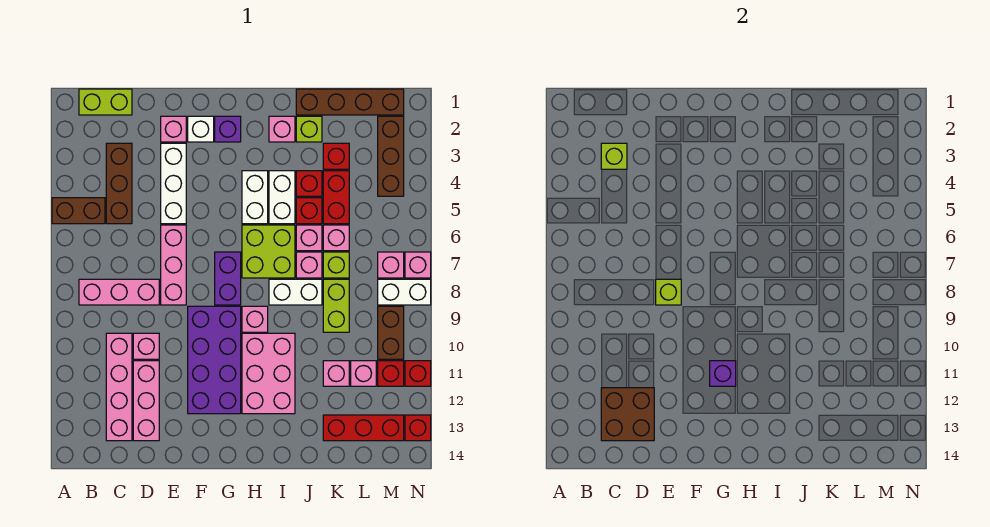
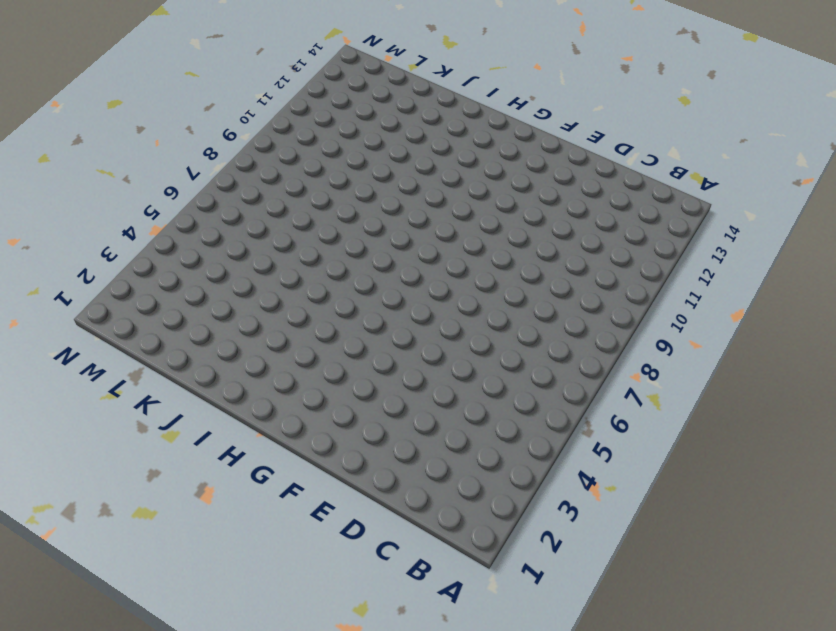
none -> brown 1x2 brick [52,198,105,224]
none -> lime 1x2 brick [79,89,132,115]
none -> pink 1x3 brick [79,279,159,305]
none -> brown 1x3 brick [106,143,132,224]

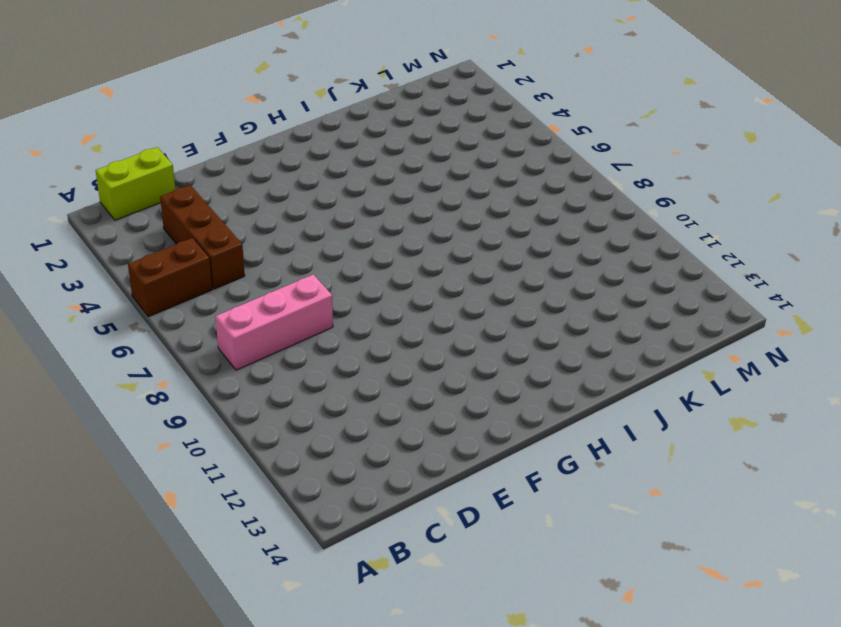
none -> pink 1x4 brick [106,333,132,441]
none -> pink 1x1 brick [133,333,159,359]
none -> pink 1x3 brick [133,361,159,441]
none -> pink 1x1 brick [161,116,186,142]

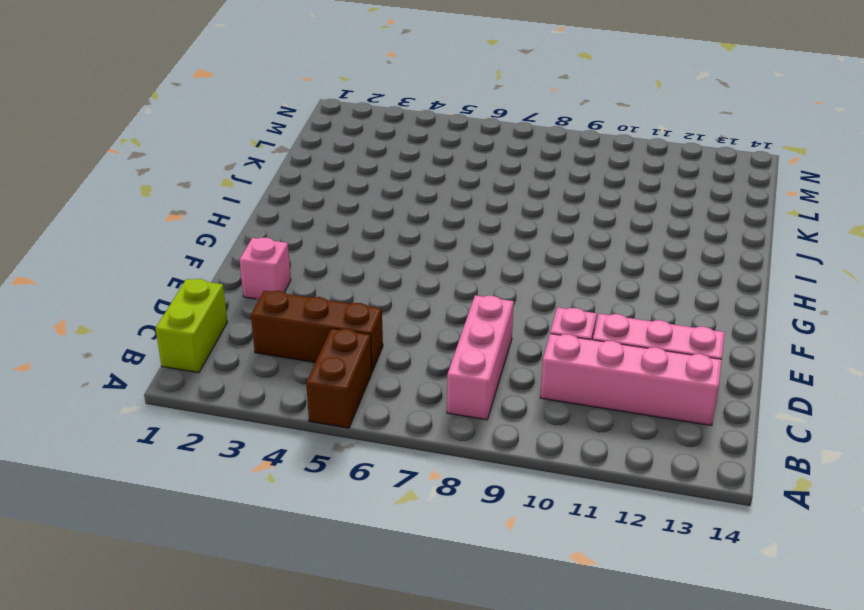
none -> white 1x3 brick [161,143,186,224]
none -> pink 1x3 brick [161,225,186,305]
none -> white 1x1 brick [188,116,214,142]
none -> purple 2x4 brick [188,306,241,414]

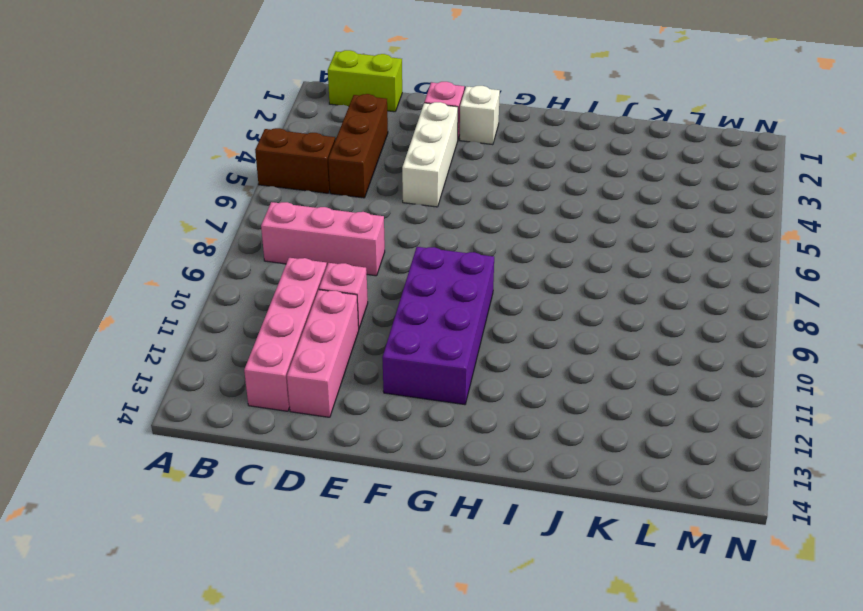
none -> pink 1x3 brick [161,225,186,305]
none -> purple 1x1 brick [215,116,241,142]
none -> purple 1x2 brick [215,252,241,305]
none -> white 1x2 brick [242,171,268,224]

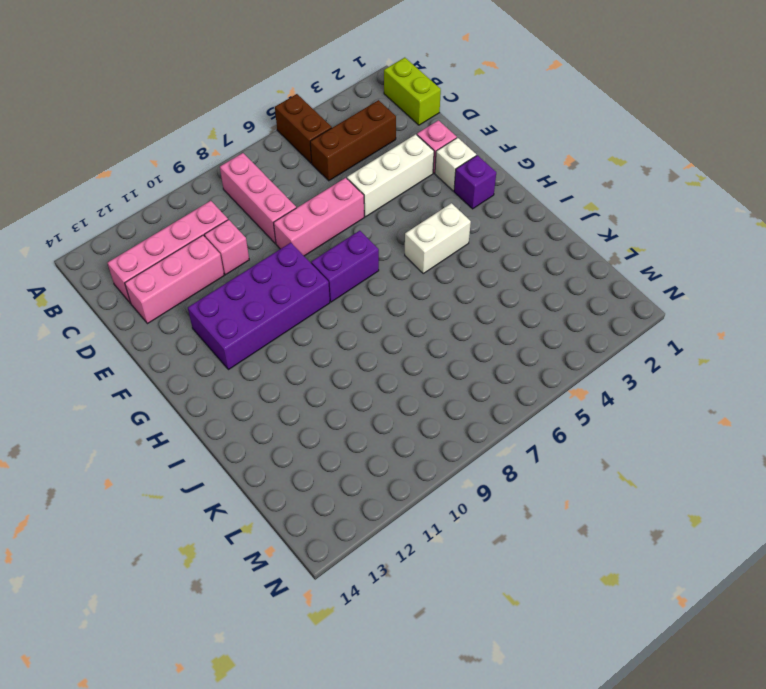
none -> lime 2x2 brick [242,225,295,278]
none -> pink 1x1 brick [242,306,268,332]
none -> pink 2x3 brick [242,333,295,414]
none -> pink 1x1 brick [269,116,295,142]

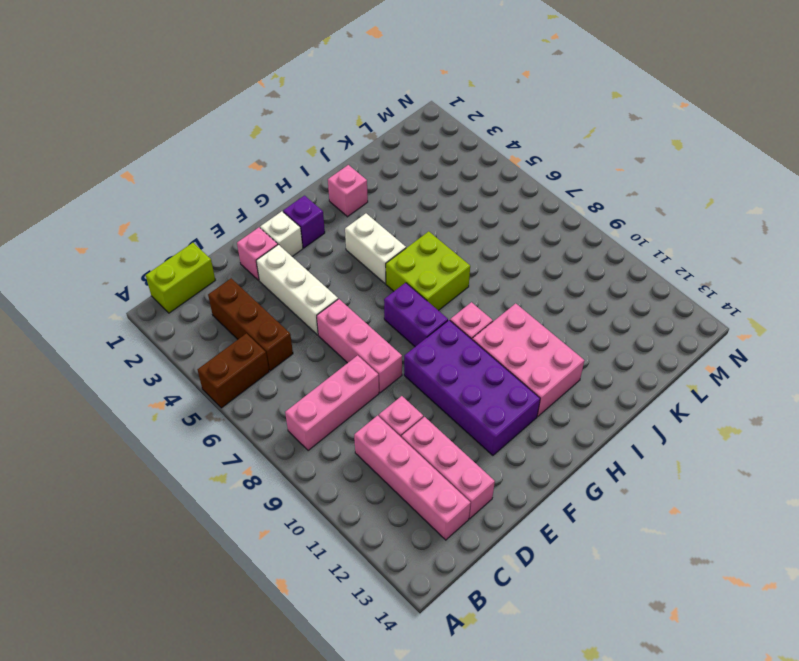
none -> white 1x2 brick [269,171,295,224]
none -> white 1x2 brick [269,279,322,305]
none -> brown 1x4 brick [296,89,404,115]
none -> lime 1x1 brick [296,116,322,142]

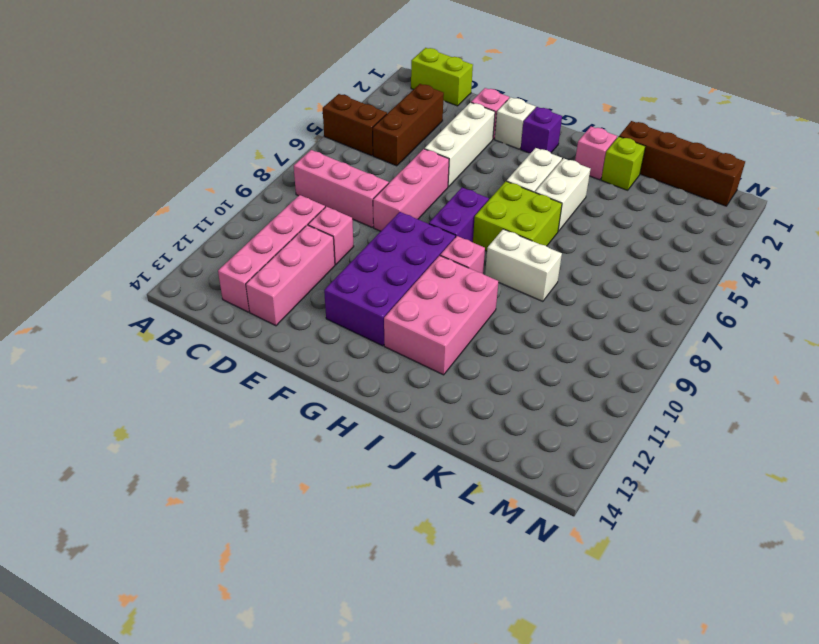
none -> red 1x1 brick [296,171,322,196]
none -> red 1x1 brick [296,198,322,224]
none -> pink 1x1 brick [296,225,322,251]
none -> pink 1x1 brick [296,252,322,278]

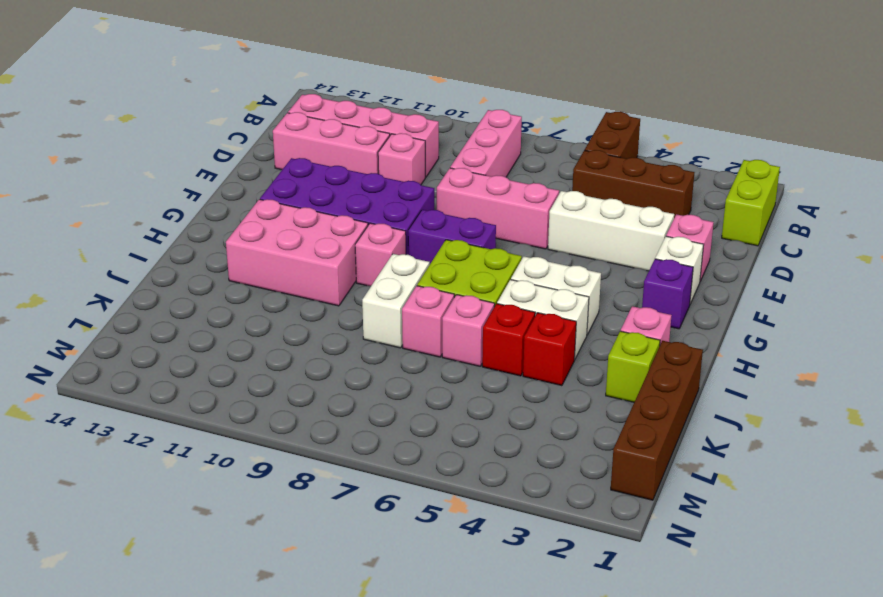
none -> red 1x1 brick [323,143,349,169]
none -> red 1x2 brick [323,171,349,224]
none -> pink 1x1 brick [323,225,349,251]
none -> lime 1x1 brick [323,252,349,278]

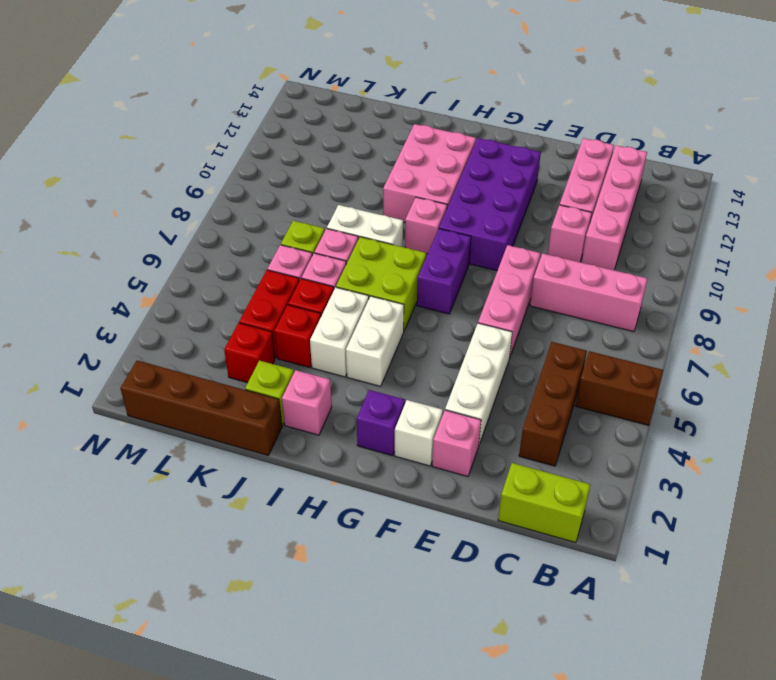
none -> lime 1x2 brick [323,279,349,332]
none -> pink 1x1 brick [323,361,349,386]
none -> red 1x3 brick [323,415,404,441]
none -> pink 1x1 brick [351,361,376,386]

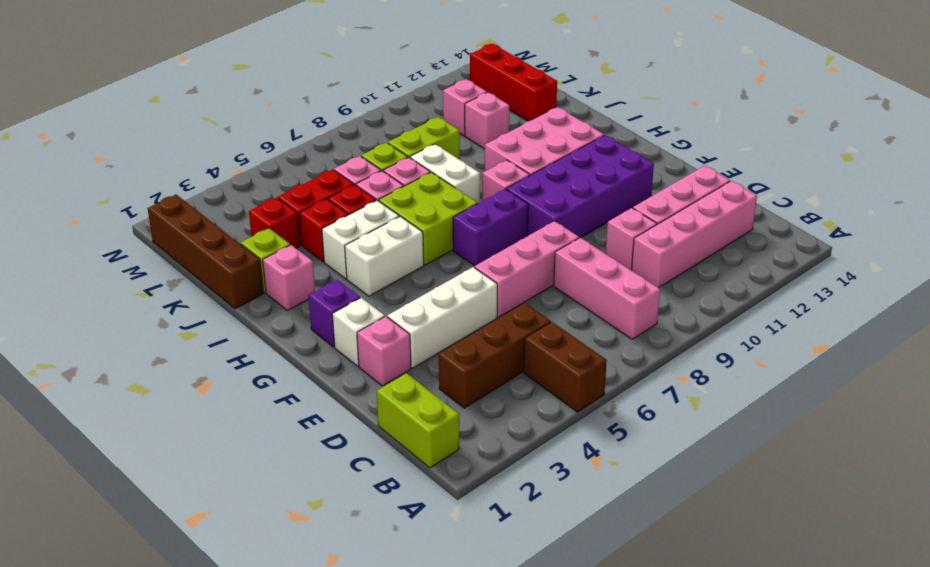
none -> brown 1x3 brick [378,116,404,196]
none -> pink 1x1 brick [378,252,404,278]
none -> white 1x2 brick [378,279,431,305]
none -> brown 1x2 brick [378,306,404,359]

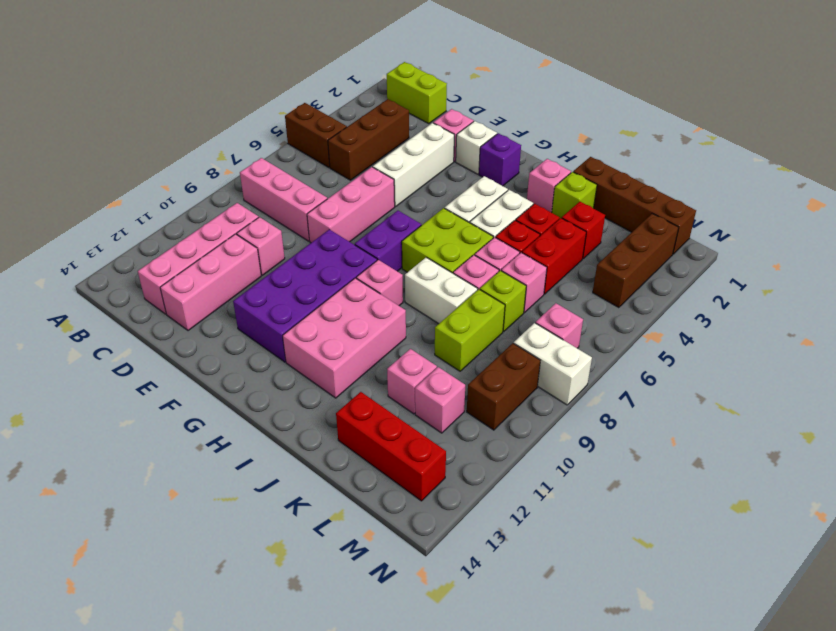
none -> red 1x1 brick [378,361,404,386]
none -> pink 1x1 brick [405,252,431,278]
none -> red 1x1 brick [405,361,431,386]
none -> red 1x1 brick [405,415,431,441]

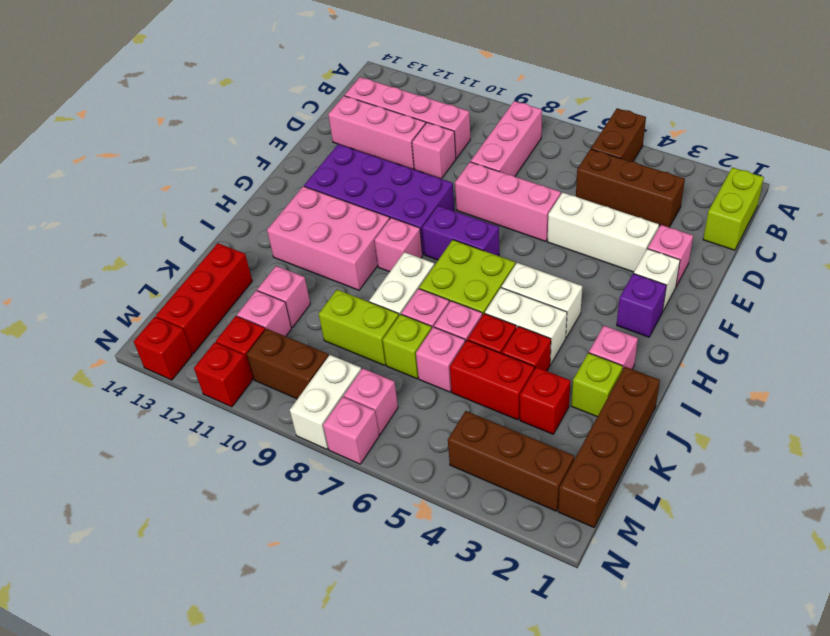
none -> lime 1x1 brick [601,143,627,169]
none -> brown 2x2 brick [601,388,654,441]
none -> lime 1x1 brick [656,279,681,305]
none -> purple 1x1 brick [710,361,736,386]

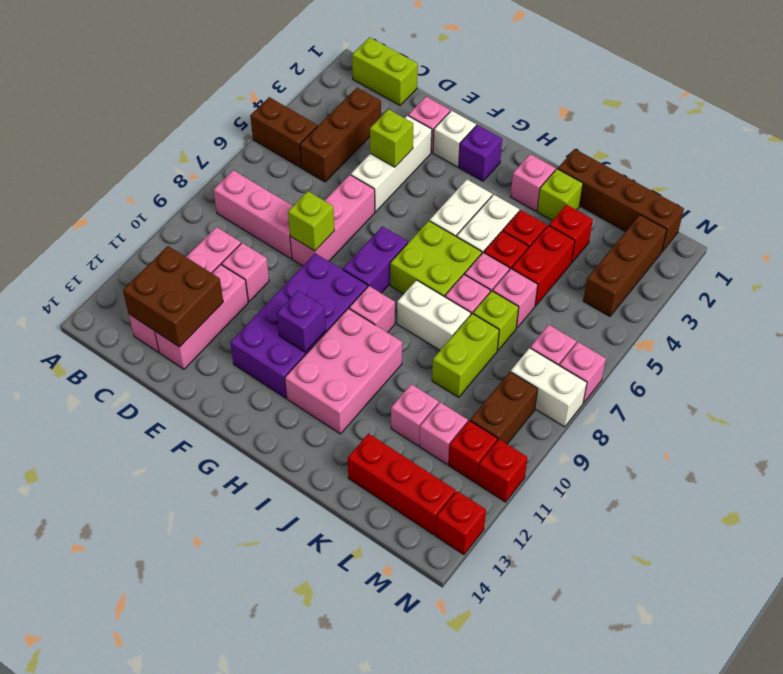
lime 1x1 brick [370,109,413,167] -> lime 1x1 brick moved to [601,143,627,169]

